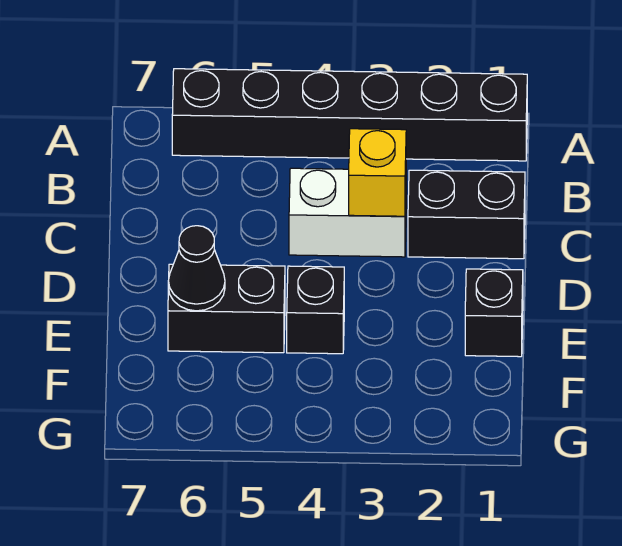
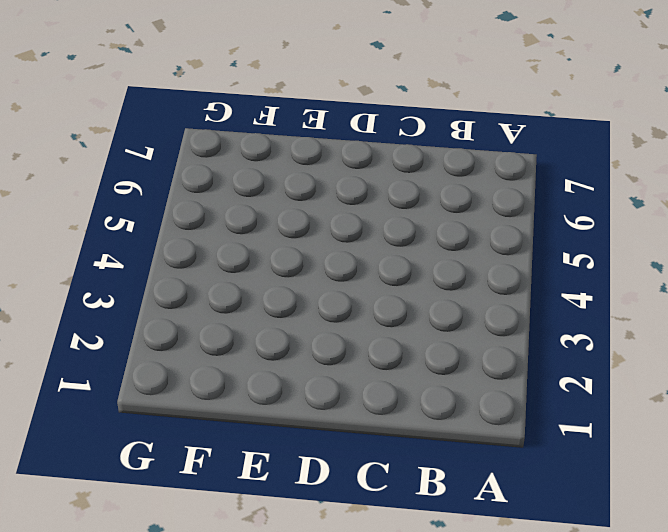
none -> black 1x6 brick [172,69,527,161]
none -> black 1x2 brick [408,170,525,259]

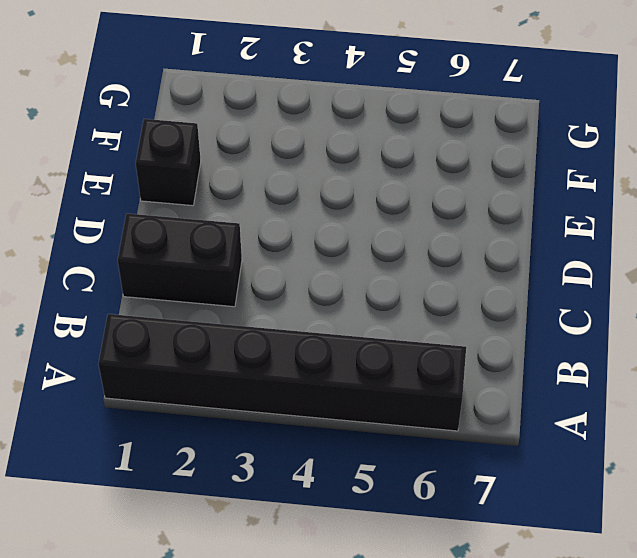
none -> white 1x2 brick [289,168,406,257]
none -> black 1x1 brick [287,266,344,354]

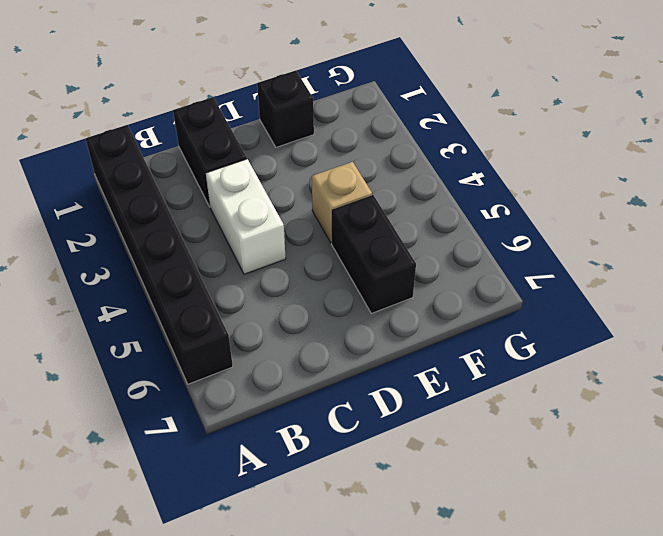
tan 1x1 brick [312,162,372,243] -> black 1x1 brick [287,266,344,354]
none -> yellow 1x1 brick [349,129,406,216]
none -> black 1x1 cone [168,226,225,311]

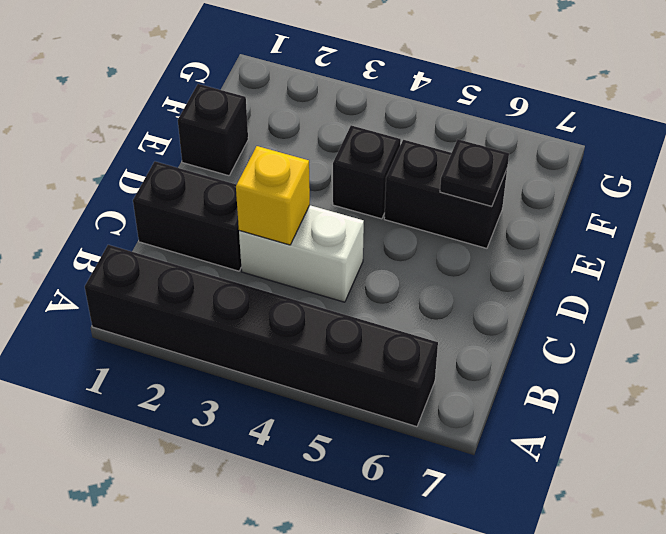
black 1x1 plate [440,139,509,206] -> black 1x1 cone [168,226,225,311]

